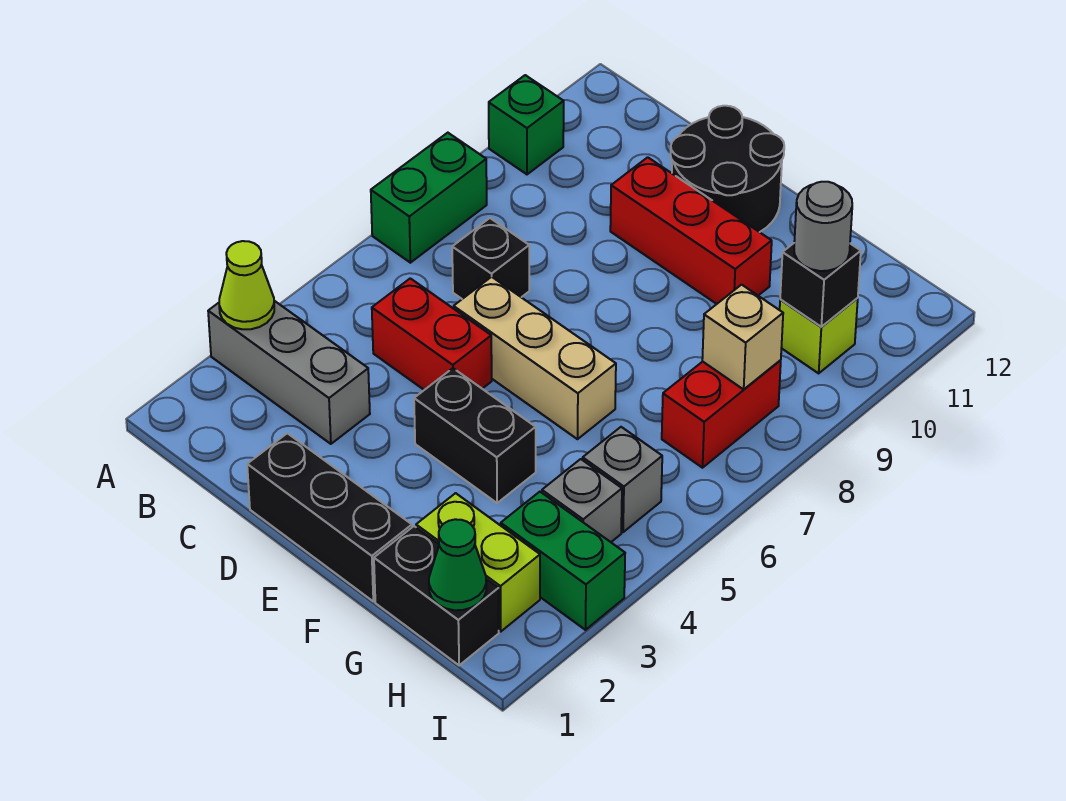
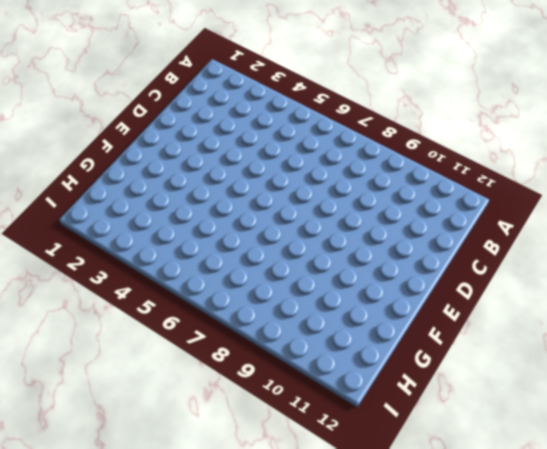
none -> grey 1x3 brick [208,301,370,444]
none -> green 1x2 brick [371,133,487,263]
none -> green 1x1 brick [489,75,564,174]

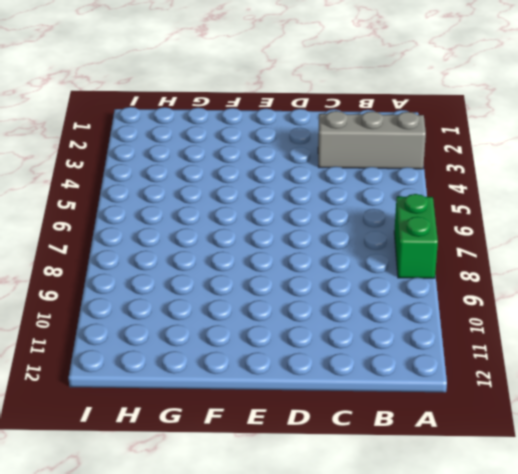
none -> green 1x1 brick [489,75,564,174]
none -> red 1x2 brick [372,278,492,390]
none -> black 1x1 brick [452,218,529,299]

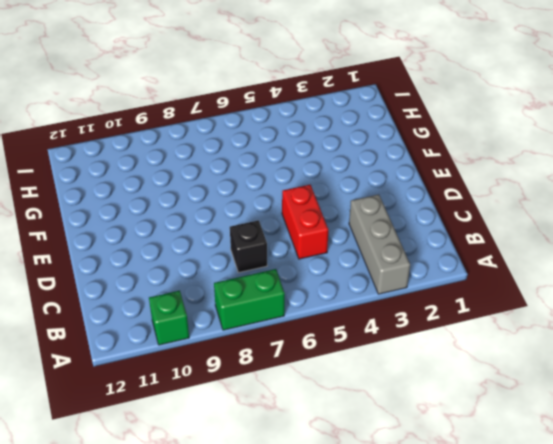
none -> black 1x3 brick [247,433,412,601]
none -> tan 1x3 brick [454,277,616,439]
none -> red 1x3 brick [610,157,772,304]

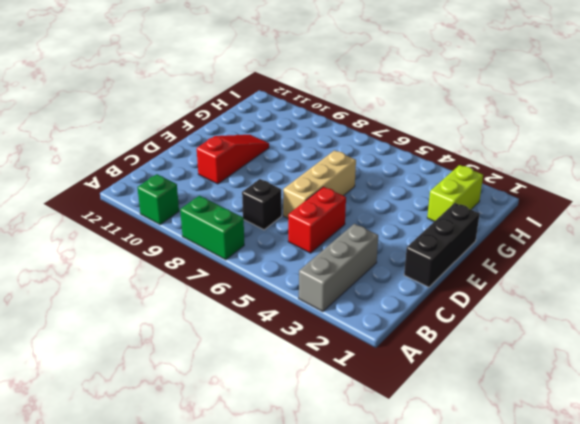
red 1x3 slope [197,135,269,184] -> red 1x3 brick [610,157,772,304]
none -> black 2x2 round brick [671,106,784,232]
none -> black 1x2 brick [414,368,536,503]
none -> black 1x2 brick [374,526,499,665]

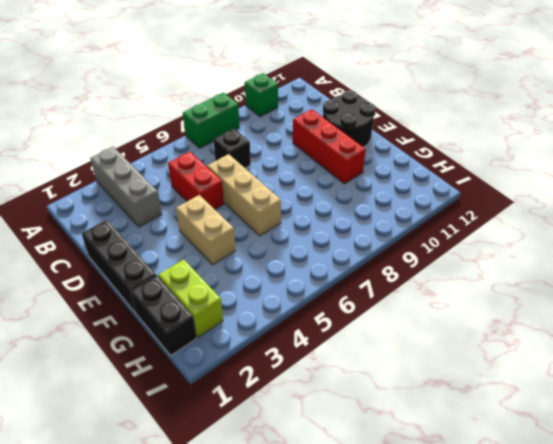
tan 1x2 brick [176,195,235,265] -> black 1x2 brick [414,368,536,503]
none -> green 1x2 brick [501,492,625,630]
none -> grey 1x1 brick [542,459,622,542]
none -> grey 1x1 brick [583,427,662,532]

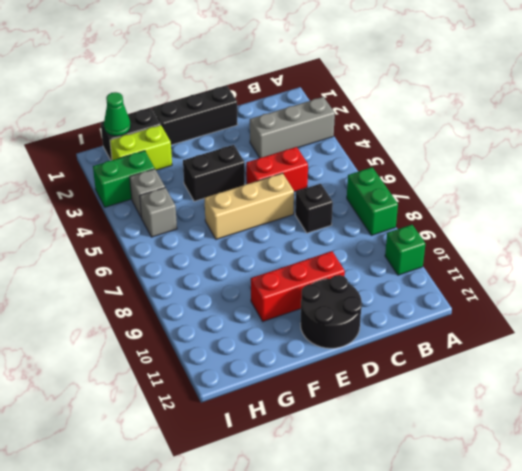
none -> red 1x2 brick [662,360,781,468]
none -> lime 1x1 brick [780,298,858,373]
none -> lime 1x1 cone [219,241,274,329]

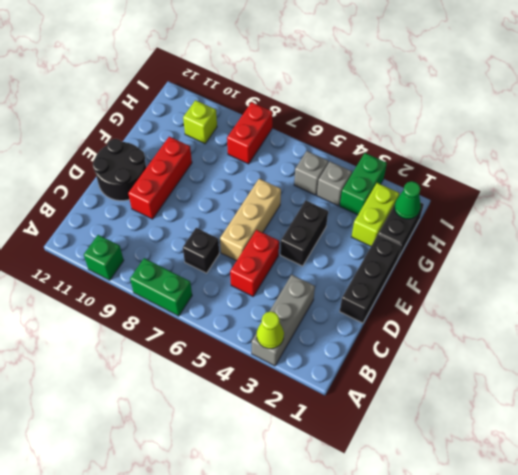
red 1x2 brick [227,102,272,164] -> red 1x2 brick turned to [662,360,781,468]
none -> tan 1x1 brick [702,285,783,389]
none -> black 1x1 brick [780,243,861,327]
none -> grey 1x1 round brick [794,182,852,271]

